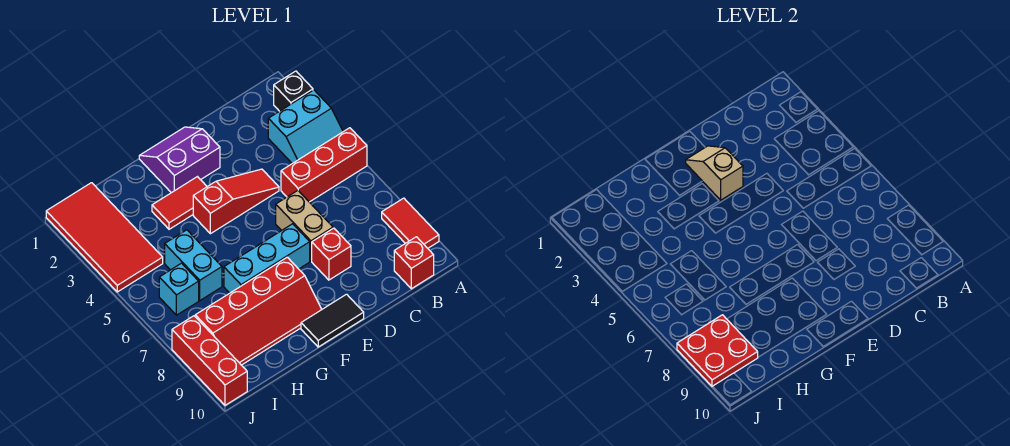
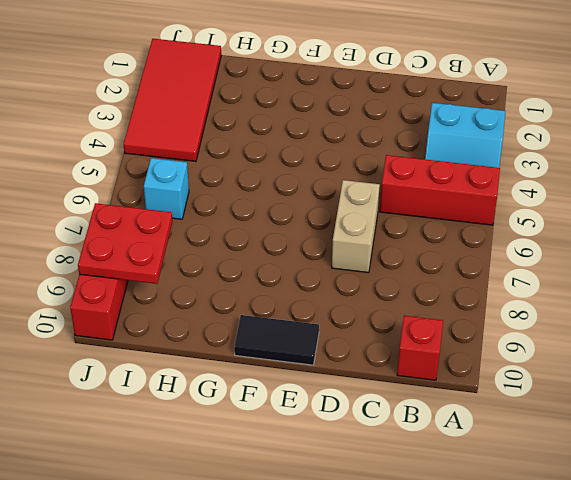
none -> black 1x1 brick [274,71,313,111]
none -> red 1x2 tile [382,198,439,248]
none -> red 1x3 slope [193,169,279,234]

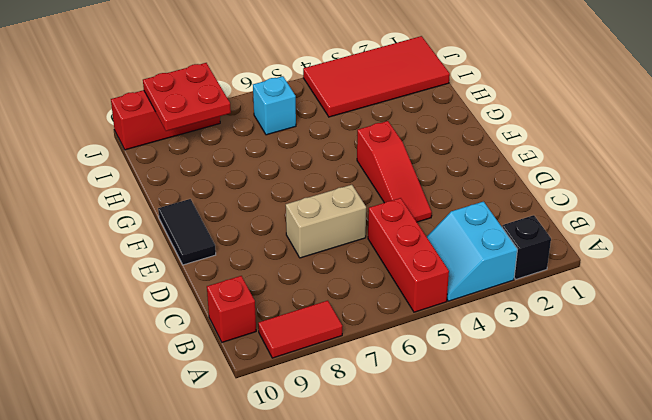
none -> red 1x1 brick [312,228,351,280]
none -> purple 2x2 slope [139,127,220,193]
none -> cyan 1x3 brick [224,224,310,293]

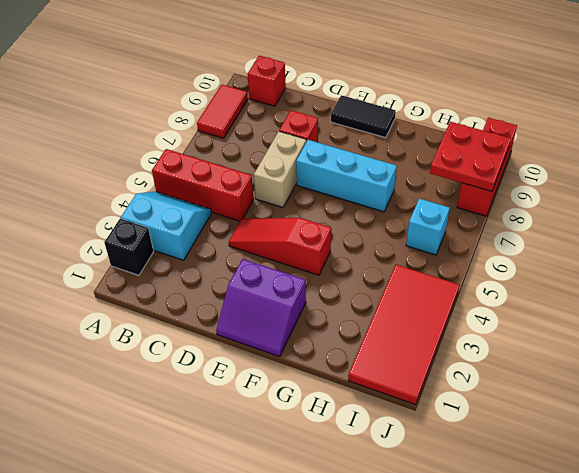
none -> red 1x2 tile [152,177,207,229]
none -> red 2x4 slope [195,257,322,365]
none -> cyan 1x2 brick [165,230,222,300]

